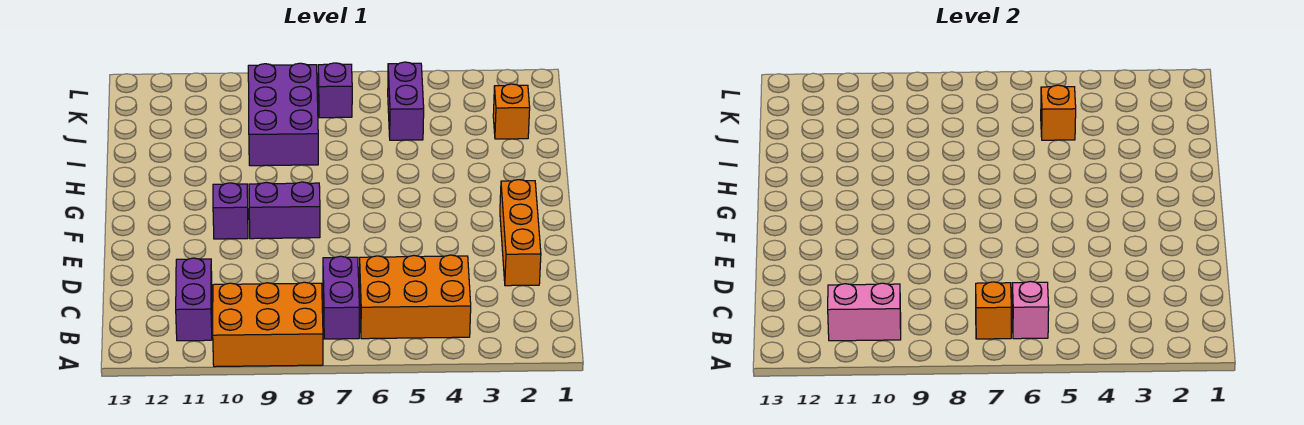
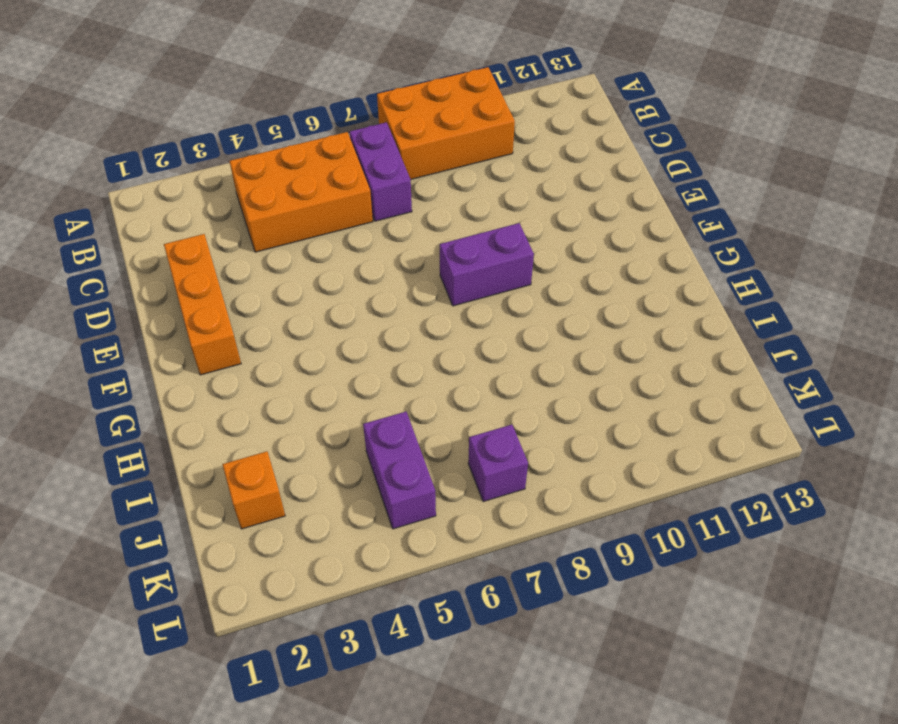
none -> purple 1x2 brick [176,258,212,341]
none -> purple 1x1 brick [213,183,248,239]
none -> purple 2x3 brick [248,63,318,166]

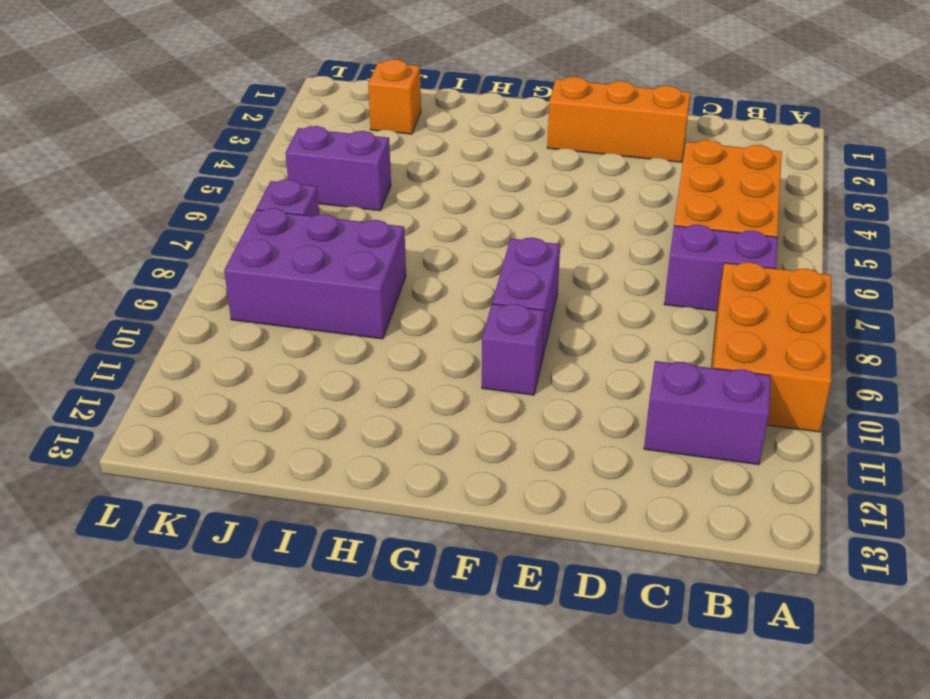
none -> pink 1x1 brick [1012,281,1049,339]
none -> orange 1x1 brick [976,282,1011,339]
none -> pink 1x2 brick [828,283,901,341]

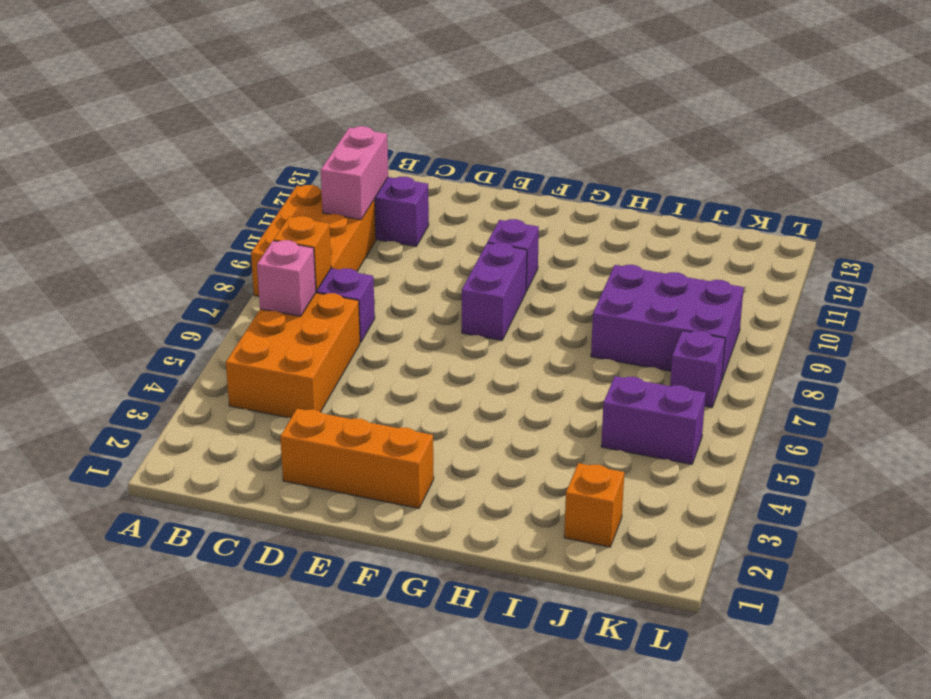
none -> orange 1x1 brick [1041,85,1076,140]

